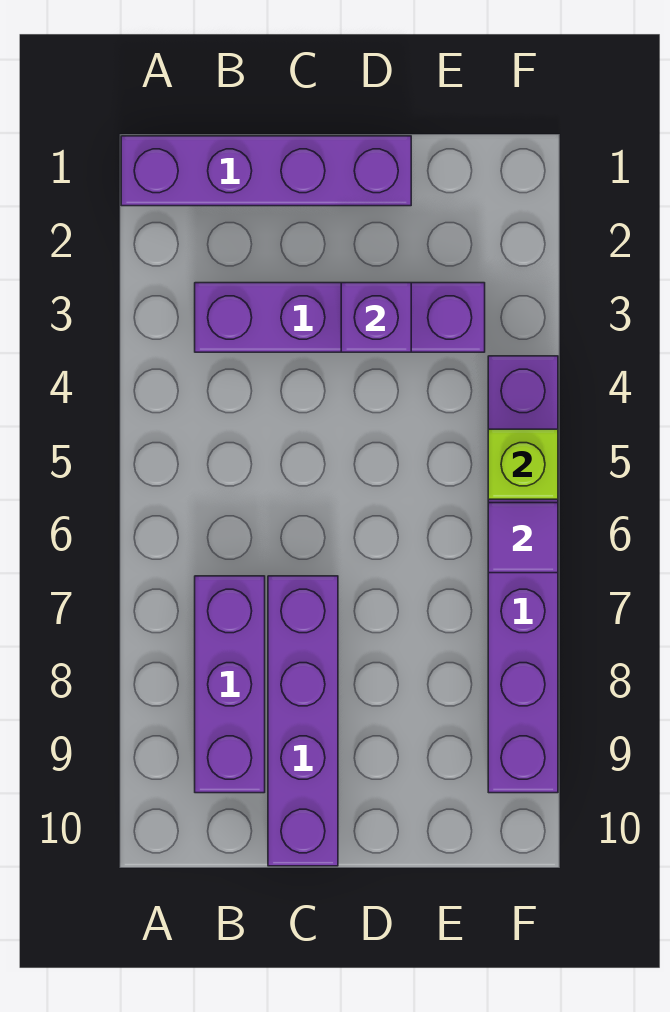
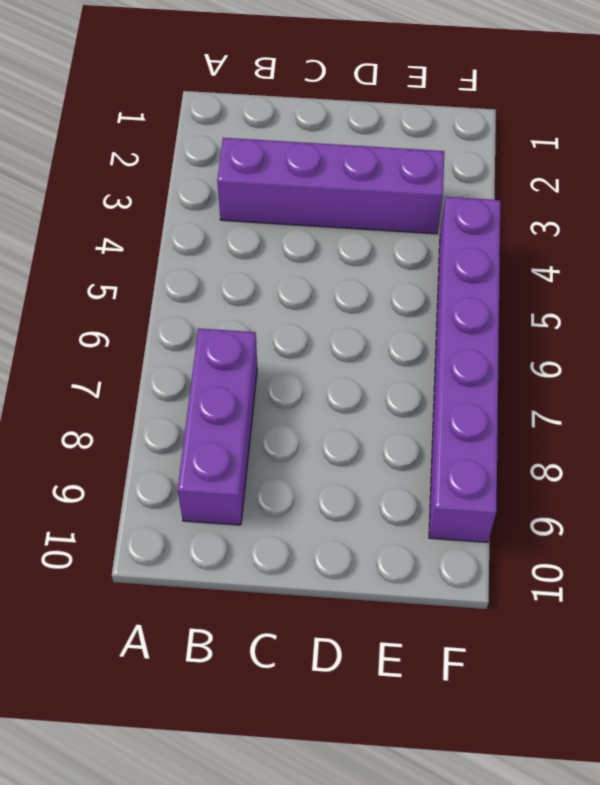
none -> purple 1x4 brick [121,136,411,206]
none -> purple 1x4 brick [268,576,338,866]

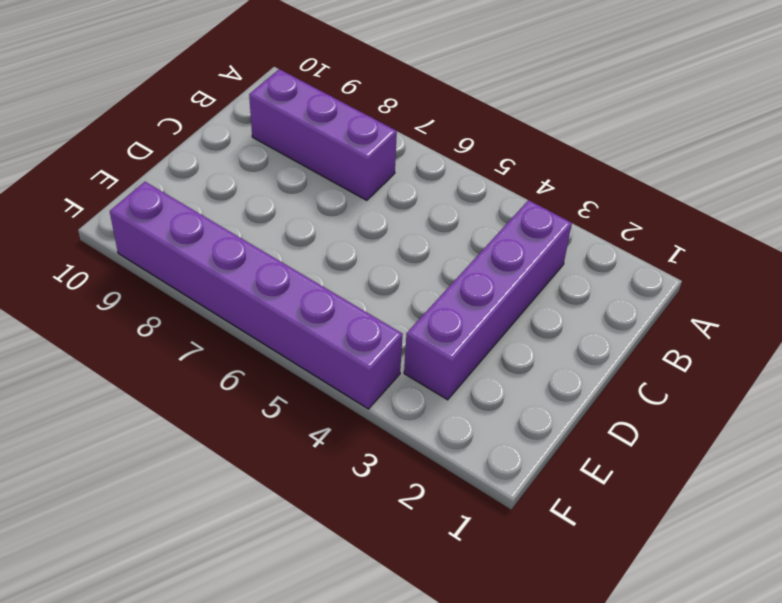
none -> purple 1x4 brick [121,136,411,206]
none -> purple 1x4 brick [268,576,338,866]

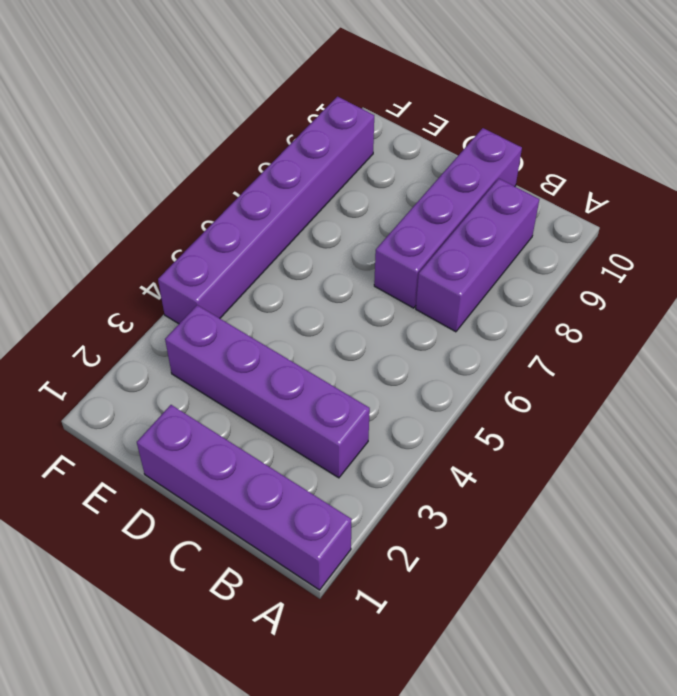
none -> purple 1x1 brick [341,283,411,352]
none -> lime 1x1 brick [488,429,558,499]

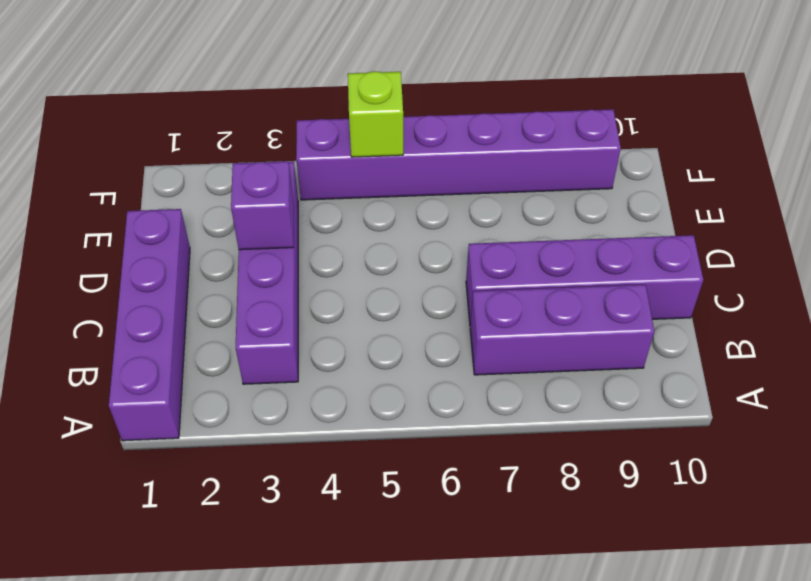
none -> purple 1x1 tile [488,503,558,573]

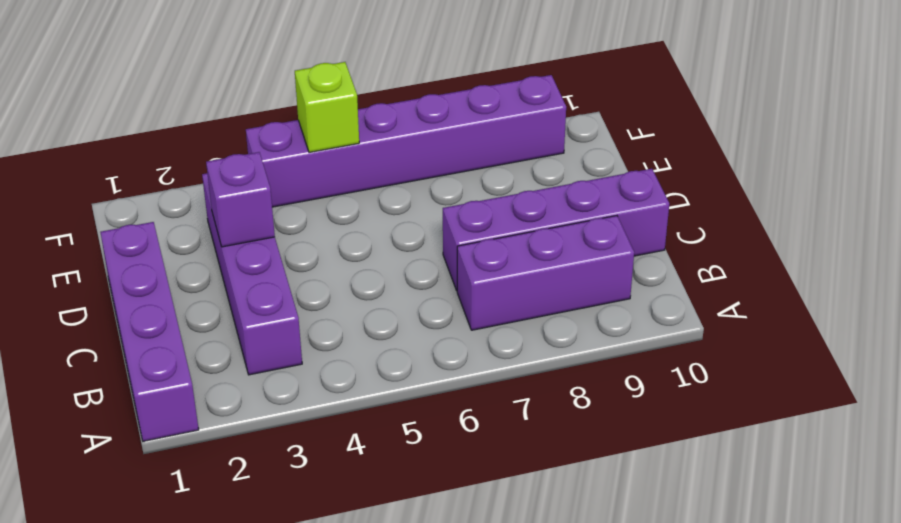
none -> purple 1x1 tile [488,503,558,573]

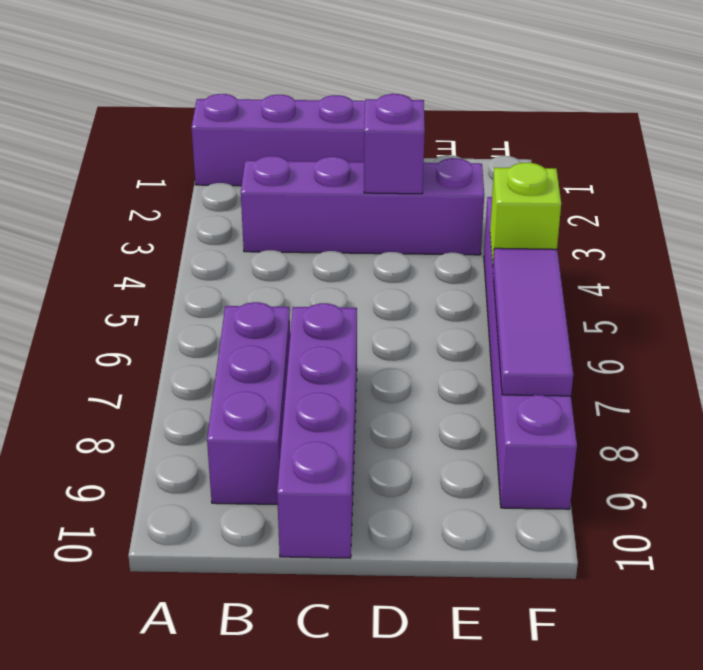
purple 1x3 tile [493,248,573,396] -> purple 1x1 tile [488,503,558,573]

